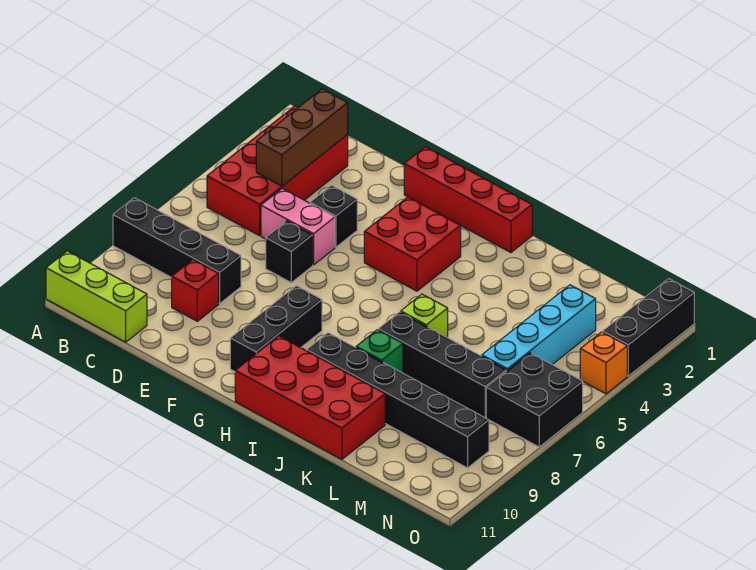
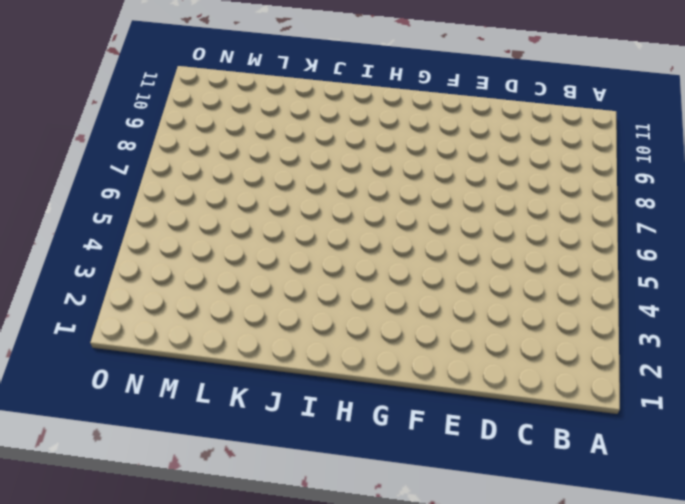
none -> black 1x4 brick [113,198,241,303]
none -> lime 1x3 brick [46,251,147,342]
none -> red 2x4 brick [207,106,348,236]

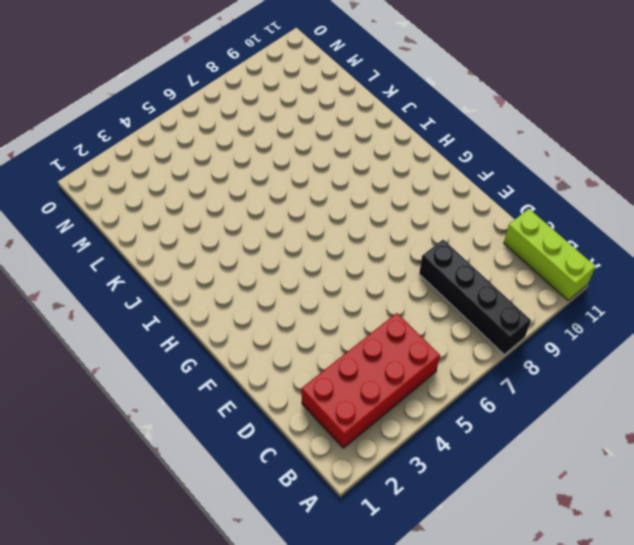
none -> pink 1x2 brick [261,188,335,265]
none -> red 1x1 brick [172,260,219,321]
none -> black 1x1 brick [310,185,357,247]

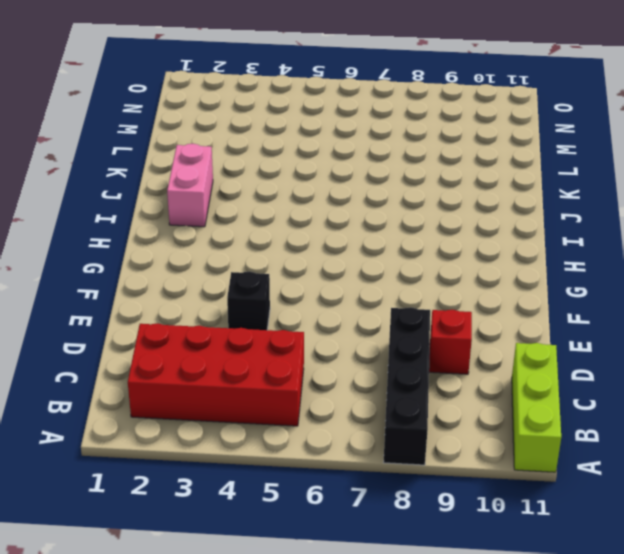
pink 1x2 brick [167,144,213,227] -> pink 1x2 brick moved to [261,188,335,265]
none -> black 1x1 brick [266,221,313,283]
none -> red 1x4 brick [404,147,532,253]
none -> red 2x2 brick [364,197,461,291]

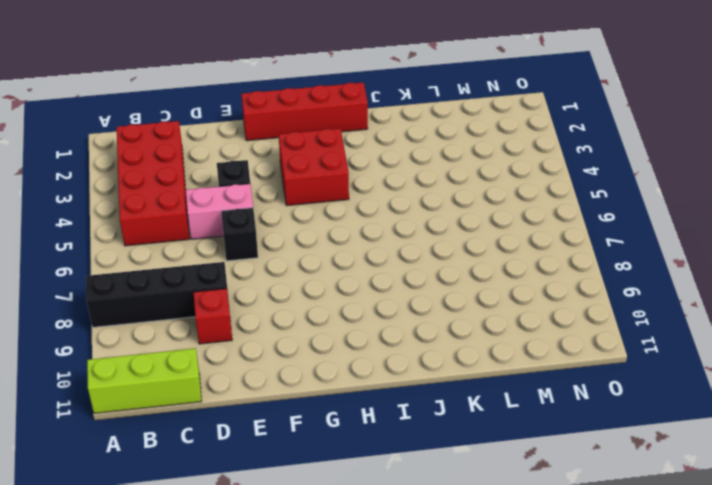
none -> black 1x3 brick [230,286,322,372]
none -> red 2x4 brick [235,336,385,459]
none -> black 1x6 brick [307,333,489,468]

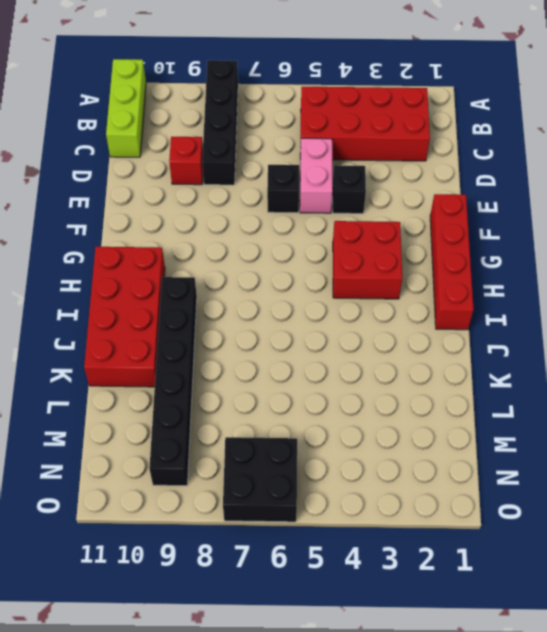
none -> black 1x3 brick [230,286,322,372]
none -> lime 1x1 brick [401,294,448,338]
none -> black 1x4 brick [378,312,506,418]

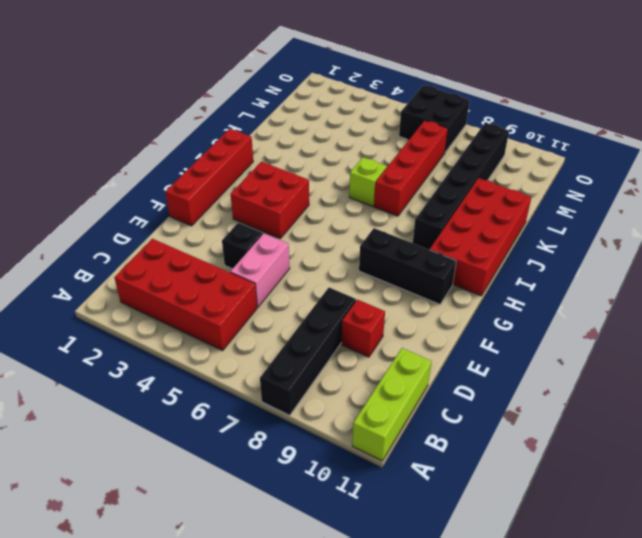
red 1x4 brick [374,120,448,216] -> black 1x4 brick [378,312,506,418]
none -> black 1x1 brick [266,221,313,283]
none -> green 1x1 brick [356,330,403,373]
none -> cyan 1x4 brick [482,285,596,371]

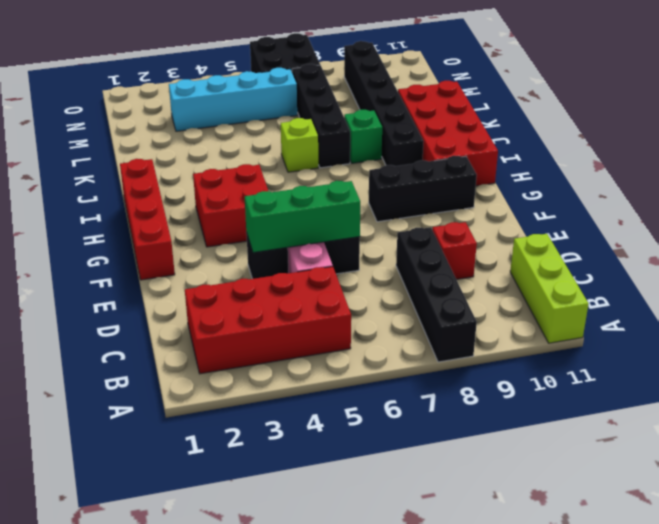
green 1x3 brick [245,181,360,253] -> none
none -> black 1x3 brick [603,279,694,376]
none -> orange 1x1 brick [580,332,627,394]
none -> brown 1x3 brick [256,89,348,186]

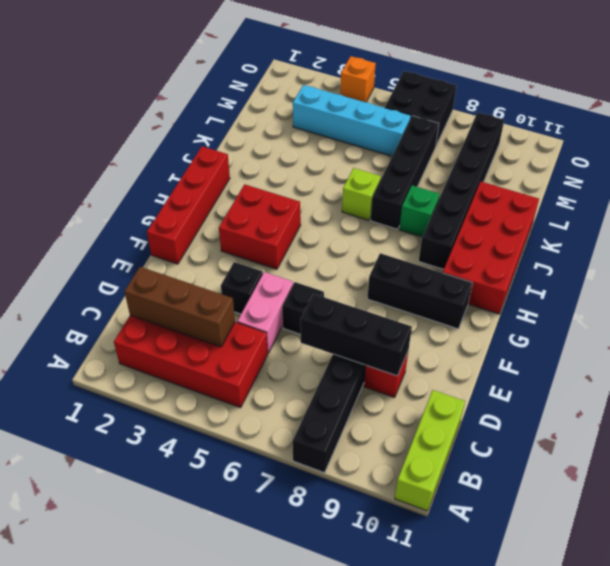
black 1x3 brick [300,294,412,376] -> black 1x3 brick moved to [603,279,694,376]

